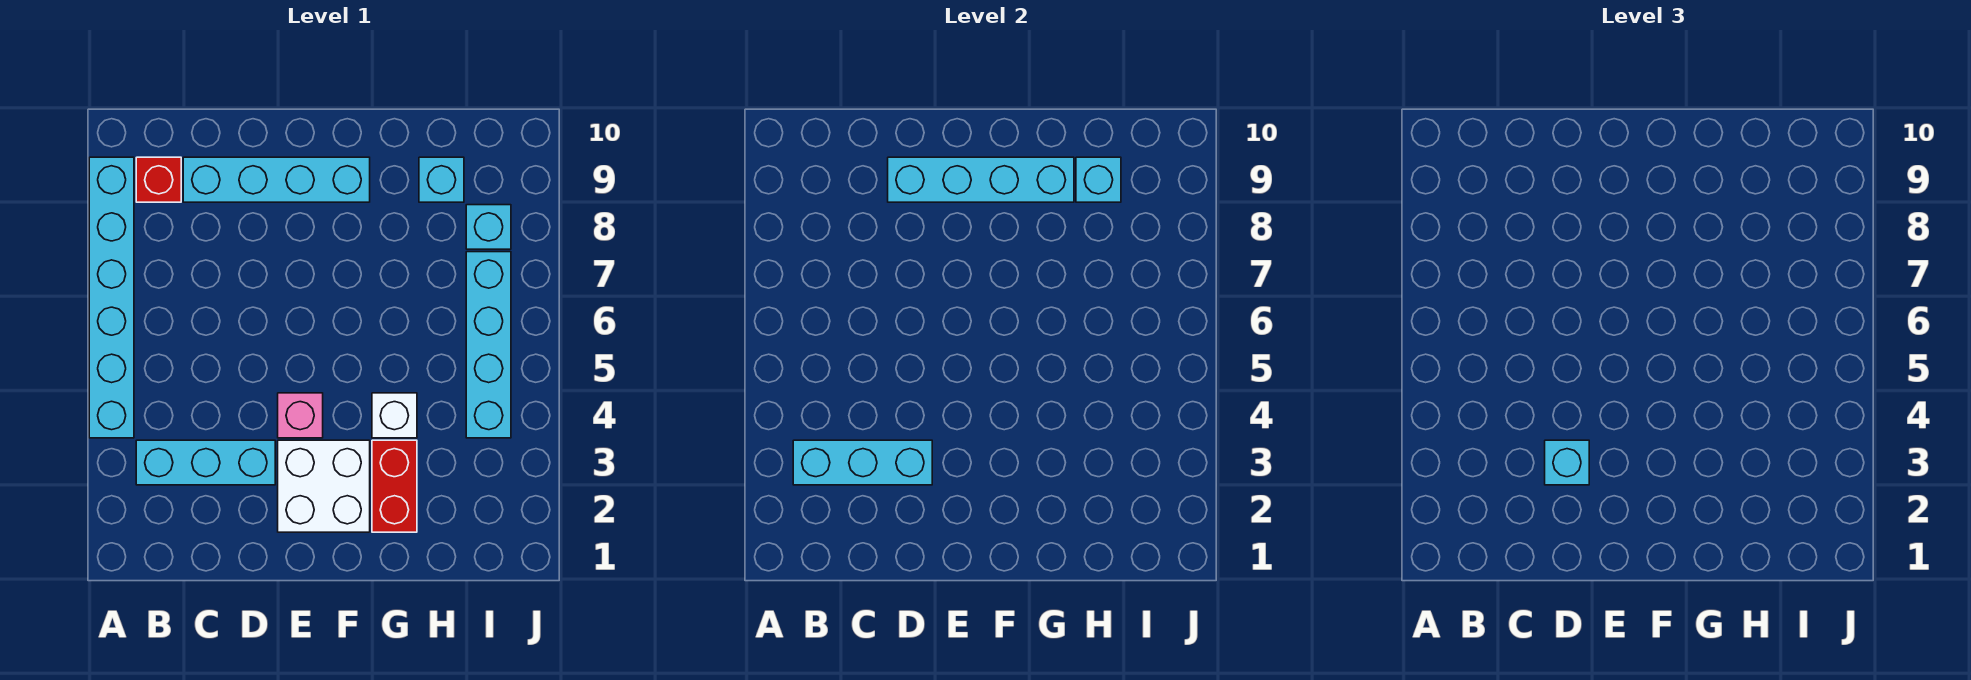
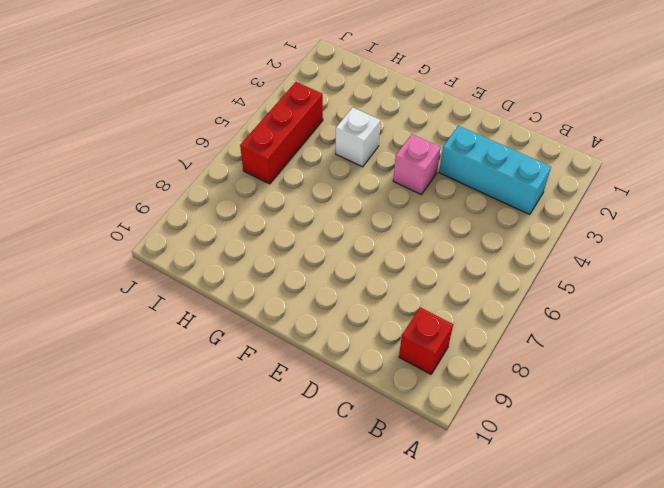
red 1x3 brick [240,82,323,184] -> cyan 1x4 brick [466,252,511,438]
none -> cyan 1x6 brick [89,157,134,438]
none -> cyan 1x4 brick [183,157,370,202]
none -> white 2x2 brick [278,440,370,532]

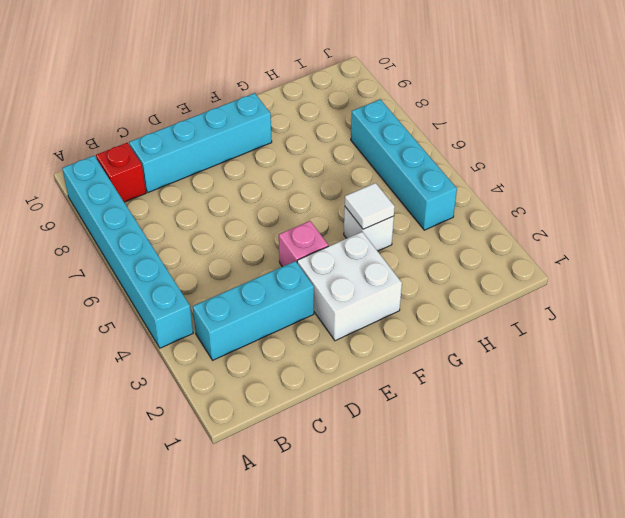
white 1x1 tile [345,183,395,229] -> none
none -> red 1x2 brick [372,440,417,532]
none -> cyan 1x1 brick [419,157,464,202]
none -> cyan 1x1 brick [466,205,511,249]

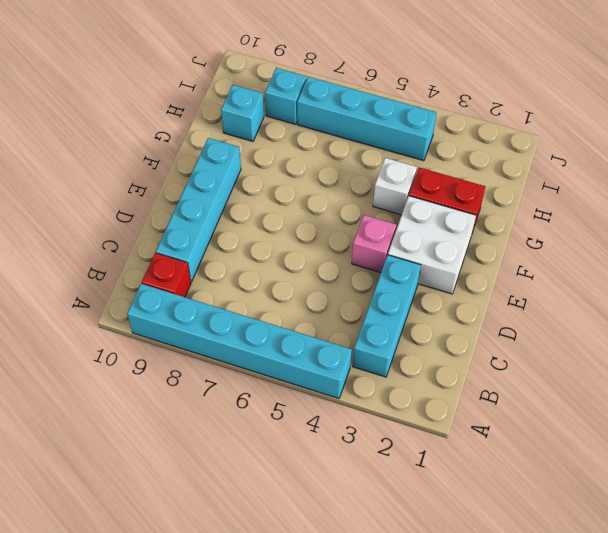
none -> cyan 1x3 brick [793,440,932,485]
none -> cyan 1x4 brick [888,157,1074,202]
none -> cyan 1x1 brick [1076,157,1121,202]

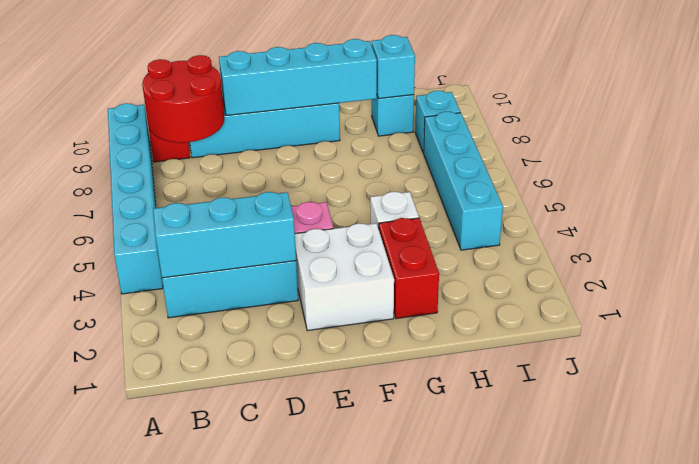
red 2x2 round brick [142,55,224,143] -> none
none -> cyan 1x1 brick [1545,440,1589,485]

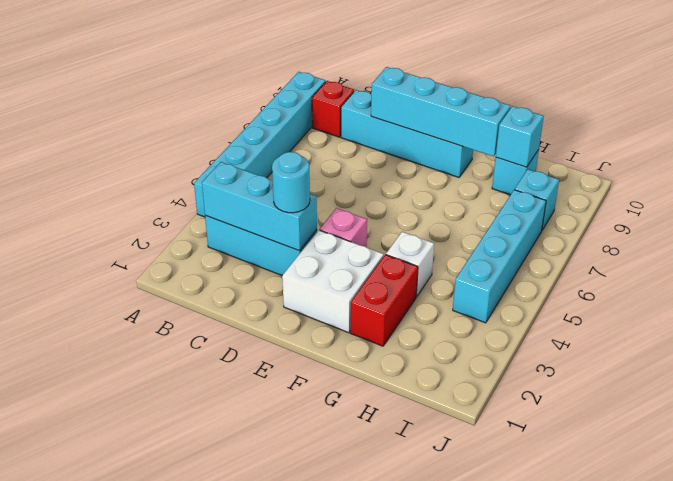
cyan 1x1 round brick [272,152,310,213] -> cyan 1x1 brick [1545,440,1589,485]

